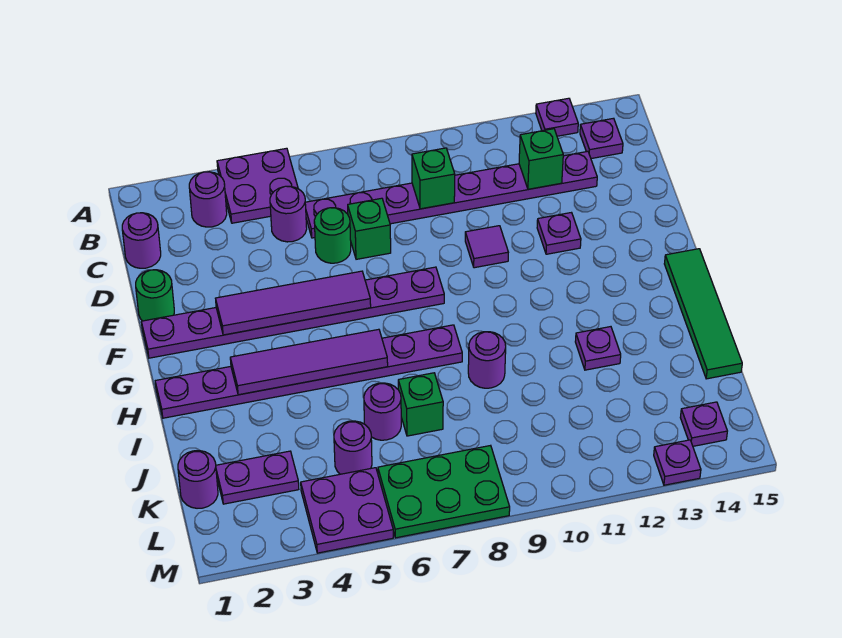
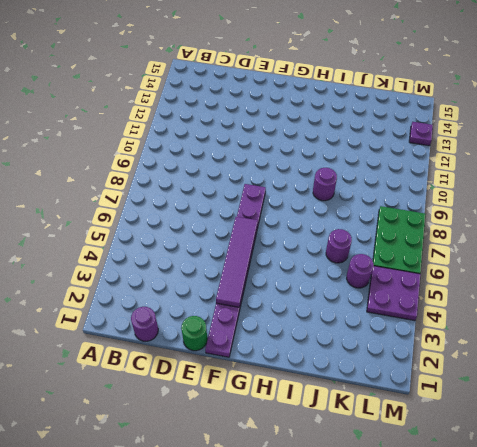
none -> purple 2x2 plate [217,148,298,223]
none -> purple 1x1 plate [536,98,578,136]
none -> purple 1x1 round brick [189,172,227,227]
none -> purple 1x1 plate [580,118,623,159]

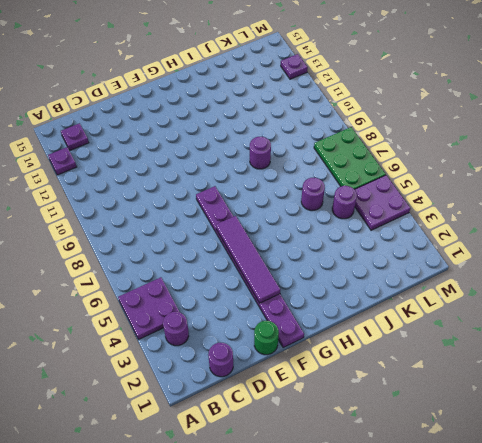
none -> purple 1x1 round brick [270,186,307,242]
none -> purple 1x8 plate [305,151,597,238]
none -> green 1x1 round brick [314,208,351,263]
none -> green 1x1 brick [348,198,391,259]

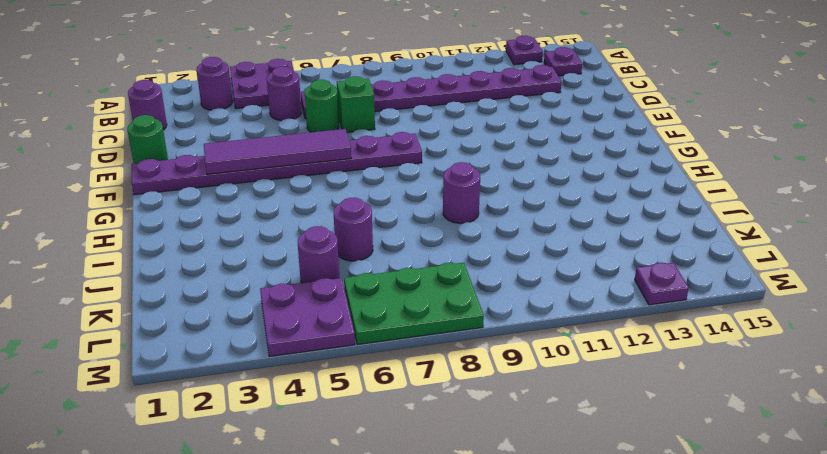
none -> purple 1x1 tile [465,226,508,268]
none -> purple 1x1 plate [537,213,581,254]
none -> green 1x4 tile [664,249,742,379]
none -> purple 1x8 plate [155,325,462,418]

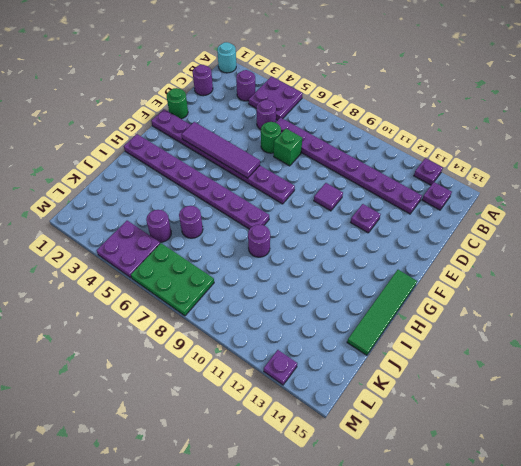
cyan 1x1 round brick [217,42,236,73] -> none
none -> purple 1x1 plate [575,327,621,370]
none -> green 1x1 brick [398,373,443,436]
none -> purple 1x1 round brick [178,451,218,508]
none -> purple 1x2 plate [216,451,299,504]

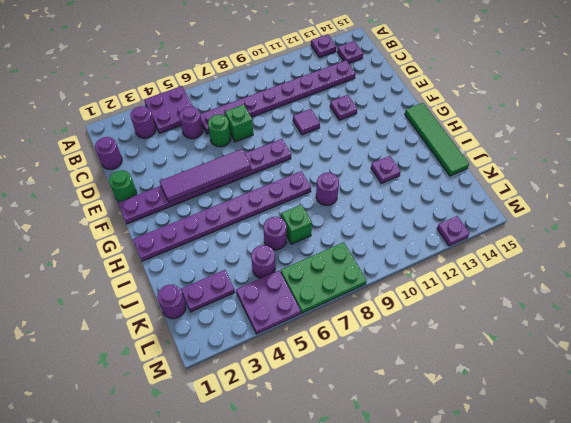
none -> purple 1x1 plate [680,402,727,446]
none -> green 1x1 brick [412,148,455,209]
none -> green 1x1 brick [519,129,563,189]
none -> purple 1x4 tile [230,329,388,395]

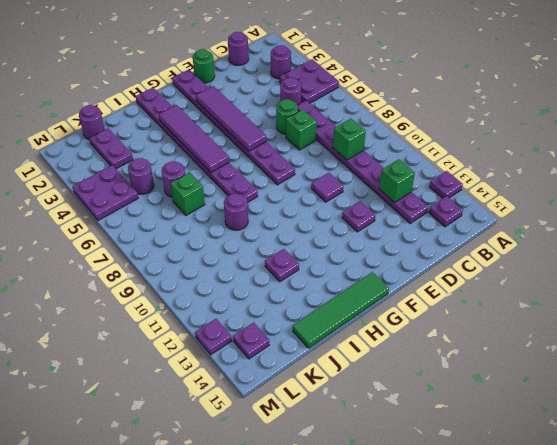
none -> green 2x3 plate [378,445,510,538]

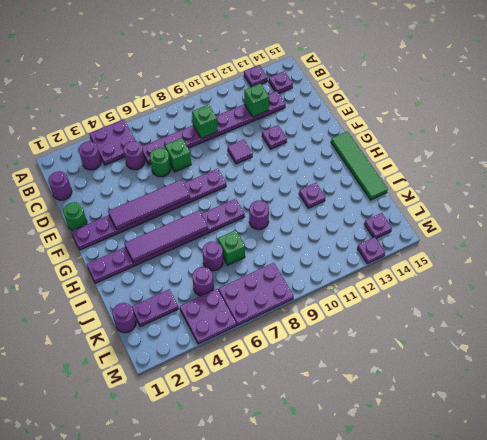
purple 2x3 plate [218,263,294,326] -> green 2x3 plate [378,445,510,538]

